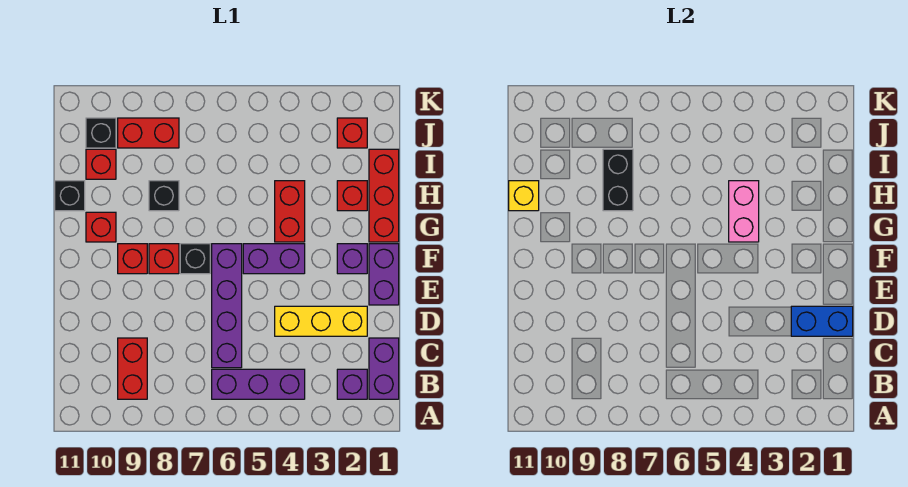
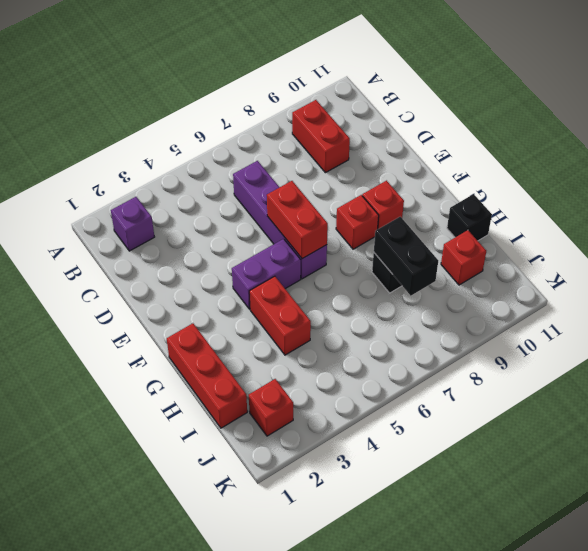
red 1x2 brick [267,181,328,259] -> red 1x2 brick turned to [118,118,179,148]
none -> purple 1x2 brick [369,338,399,399]
none -> purple 1x3 brick [212,369,305,399]
none -> yellow 1x3 brick [275,306,367,336]

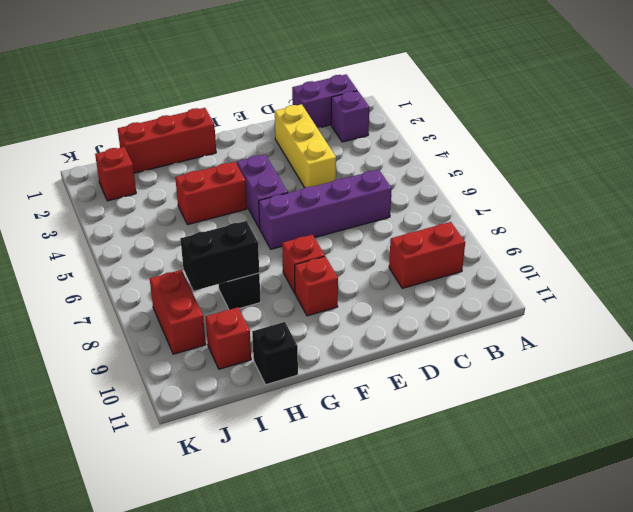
none -> purple 1x3 brick [212,369,305,399]
none -> purple 1x2 brick [369,244,399,305]
none -> purple 1x1 brick [337,244,367,274]

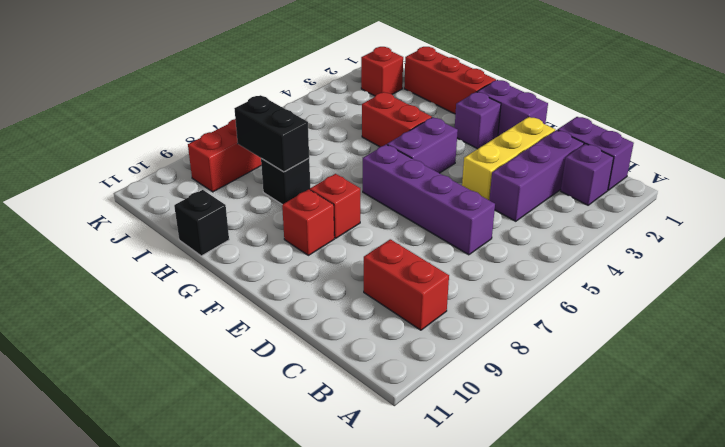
purple 1x3 brick [489,130,584,221] -> purple 1x3 brick moved to [212,369,305,399]
none -> black 1x1 brick [180,244,210,274]
none -> red 1x1 brick [86,212,116,242]
none -> red 1x1 brick [337,181,367,211]

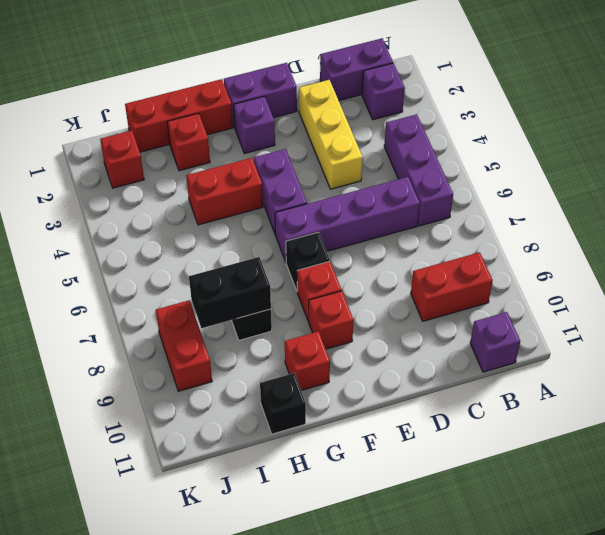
purple 1x1 brick [470,312,520,372] -> none
none -> red 1x1 brick [86,149,116,179]
none -> black 1x1 brick [86,118,116,148]
none -> blue 1x2 brick [791,306,853,336]

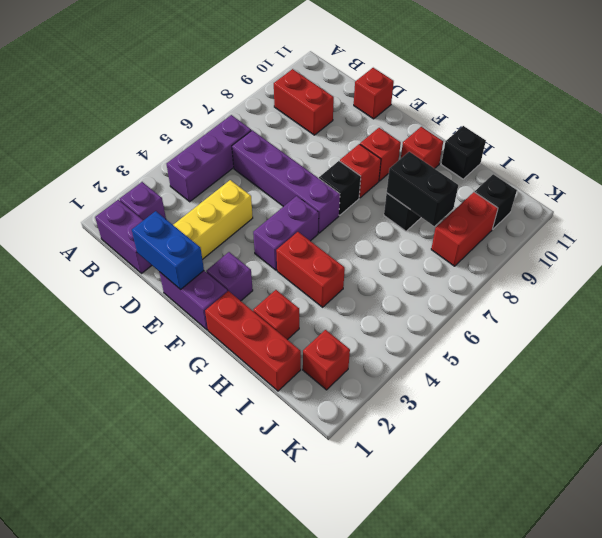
blue 1x2 brick [132,211,204,290] -> blue 1x2 brick turned to [791,306,853,336]
red 1x1 brick [354,68,394,119] -> red 1x1 brick moved to [86,149,116,179]
none -> pink 1x2 brick [729,181,759,242]
none -> yellow 1x1 brick [509,181,539,211]

